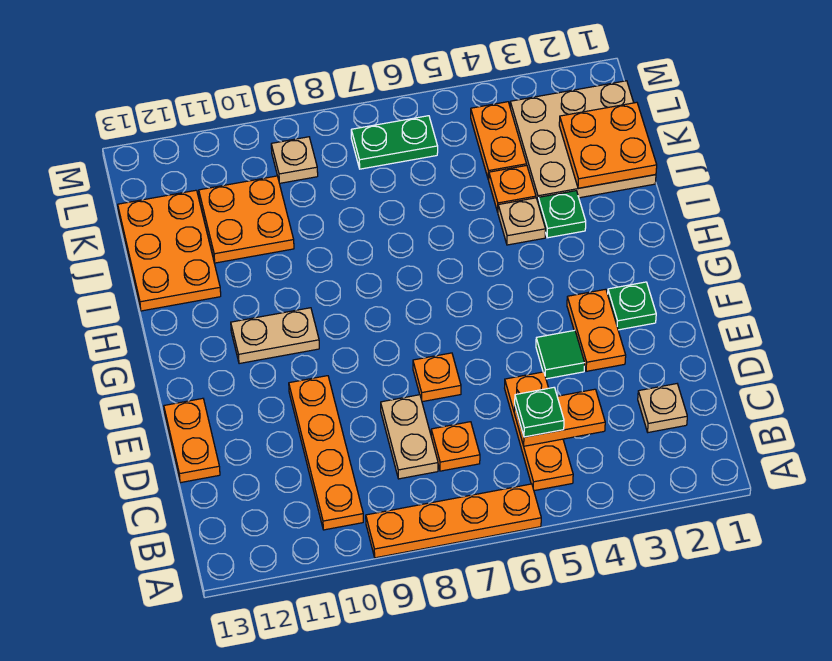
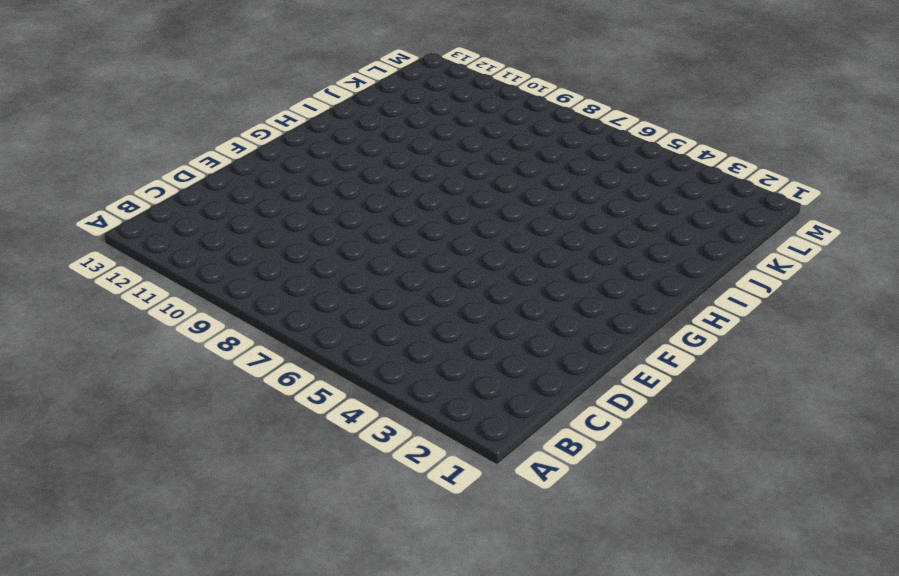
none -> orange 1x4 plate [366,484,541,558]
none -> orange 1x3 plate [505,372,573,491]
none -> orange 1x4 plate [289,376,363,530]

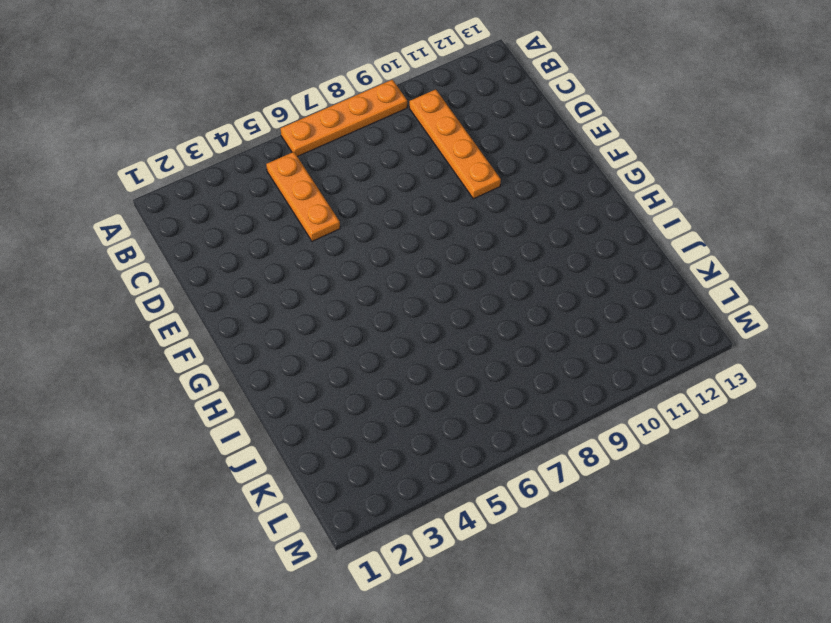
none -> tan 1x1 plate [638,384,687,432]
none -> orange 1x1 plate [431,422,480,471]
none -> tan 1x2 plate [381,395,438,479]

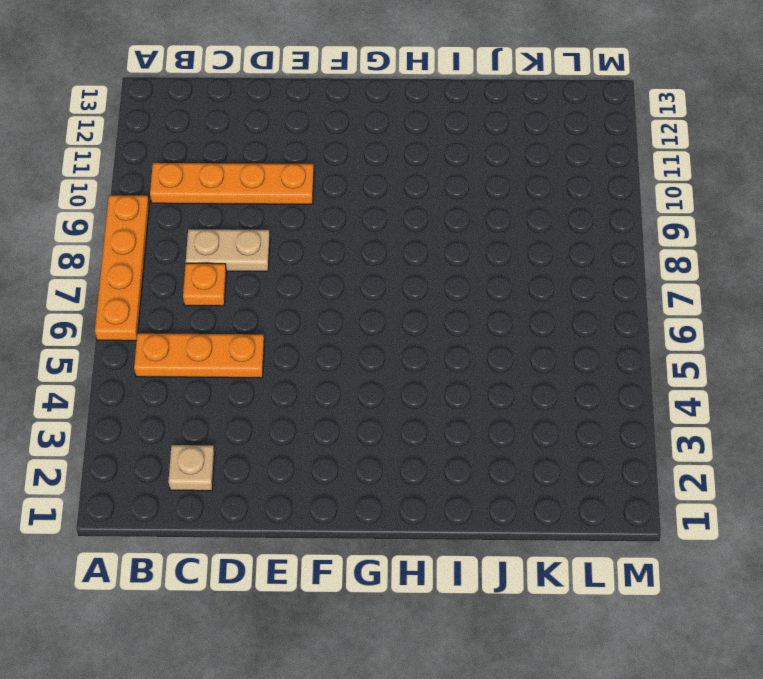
none -> orange 1x2 plate [164,398,220,483]
none -> orange 1x2 plate [567,289,626,371]
none -> green 1x1 tile [536,330,585,379]

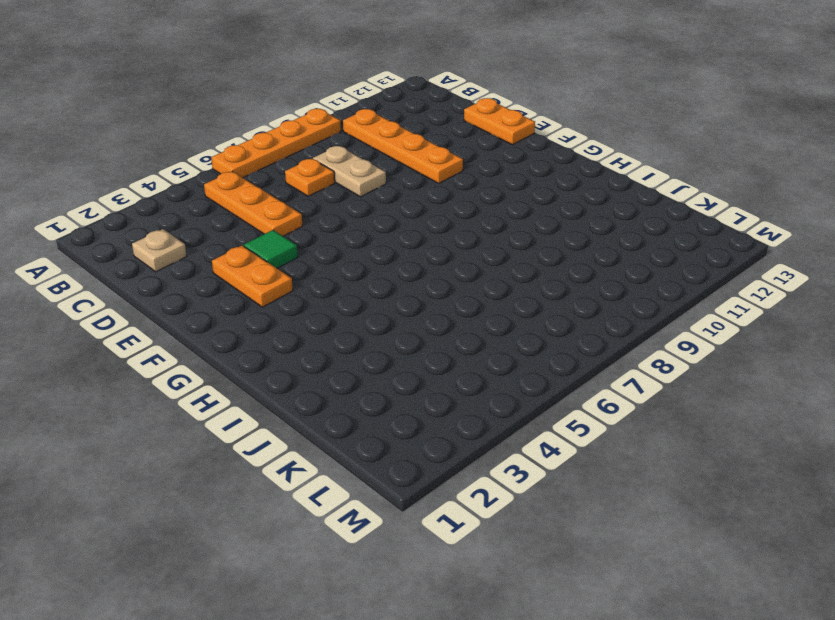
none -> orange 1x1 plate [413,353,461,402]
none -> green 1x1 plate [608,282,656,330]
none -> tan 1x2 plate [231,308,319,364]

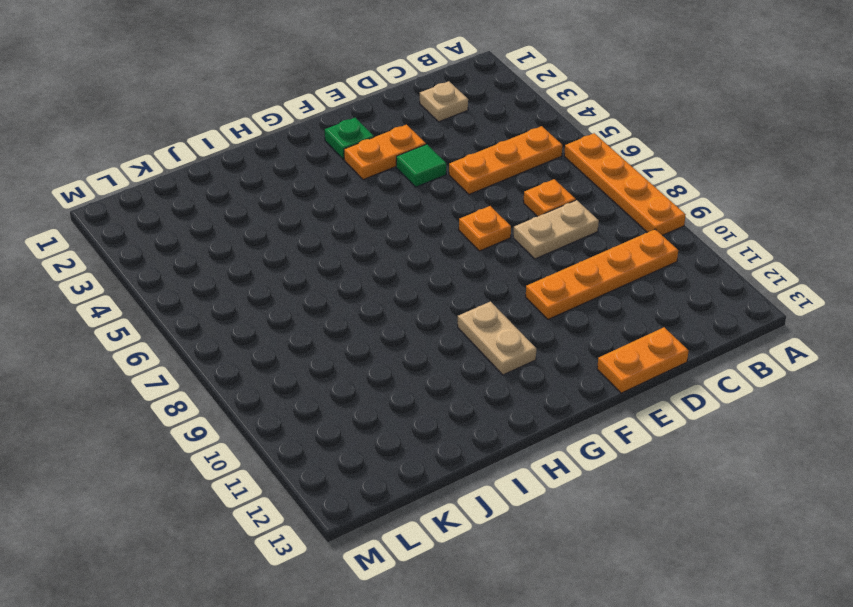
none -> green 1x1 plate [538,191,586,238]
none -> tan 1x1 plate [498,198,546,245]
none -> orange 2x3 plate [118,190,221,311]

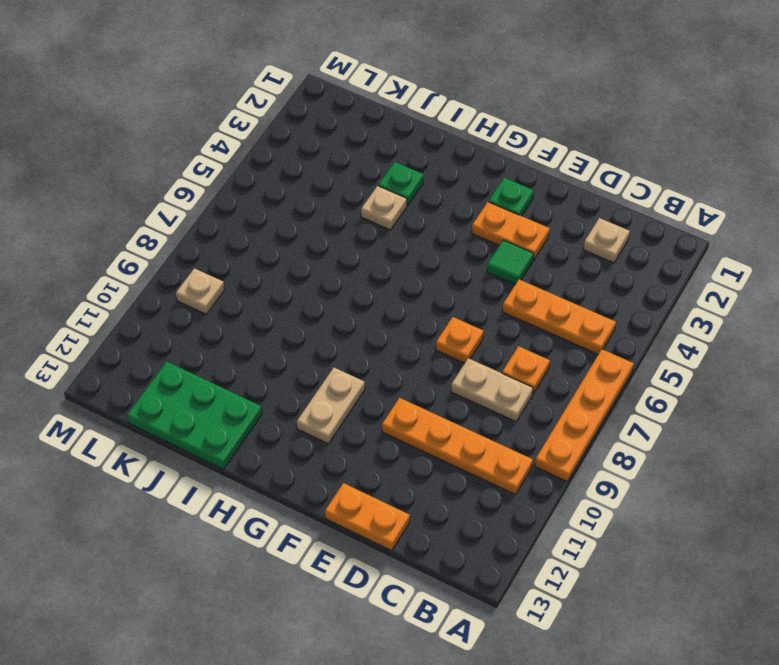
green 2x3 plate [127,362,262,469] -> orange 2x3 plate [118,190,221,311]
none -> tan 3x3 plate [510,81,656,201]
none -> orange 1x1 plate [489,165,536,212]
none -> orange 2x2 plate [199,176,294,263]

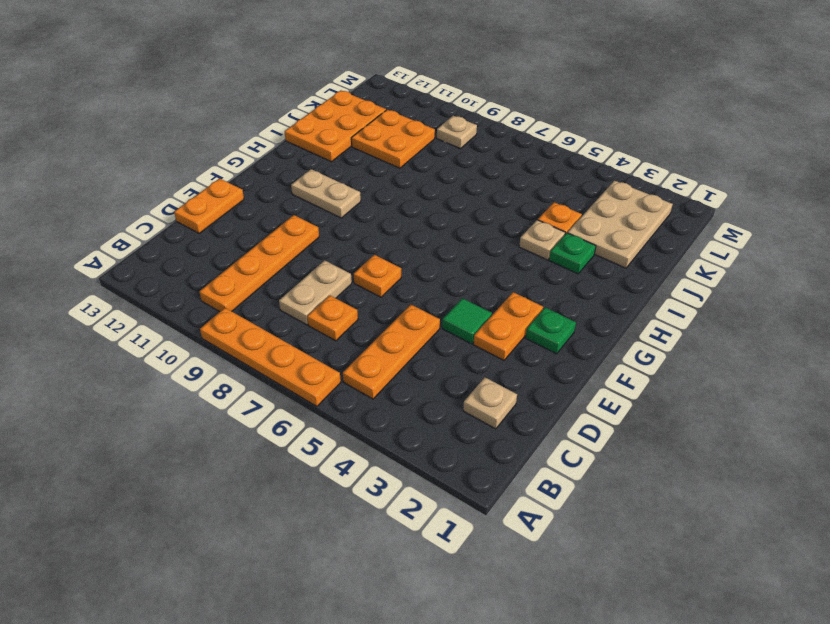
tan 2x3 plate [568,181,673,268] -> tan 3x3 plate [510,81,656,201]
none -> orange 1x2 plate [471,102,527,180]
none -> green 1x2 plate [351,116,438,169]
none -> orange 1x2 plate [514,389,605,446]

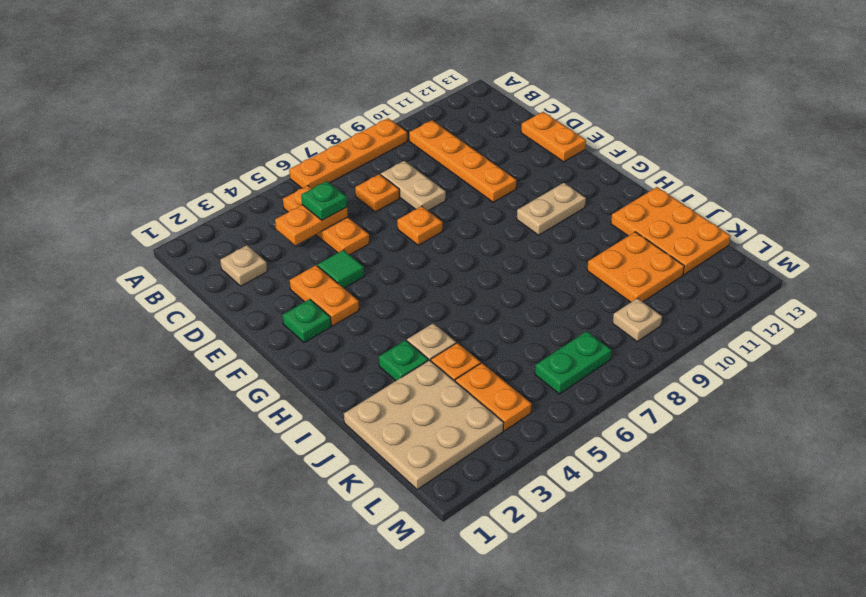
none -> orange 2x2 plate [559,102,657,188]

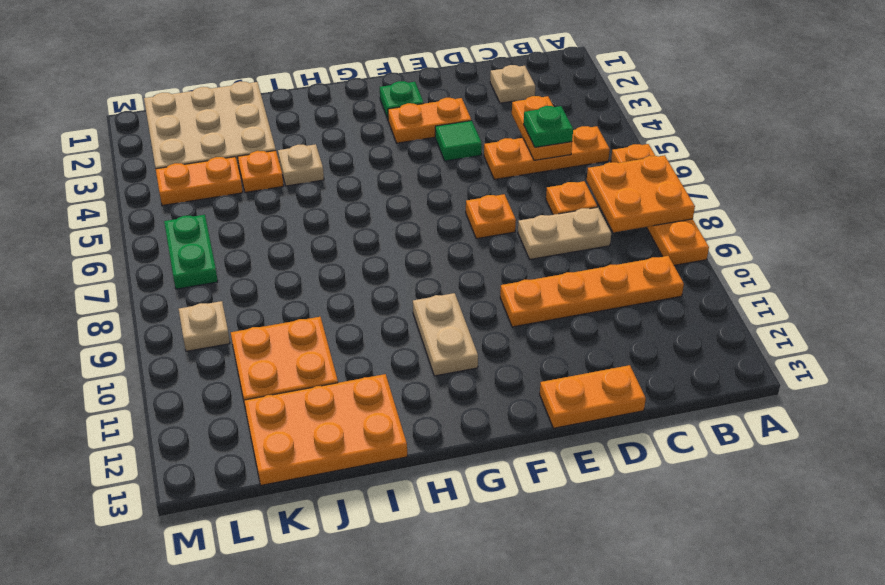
orange 2x2 plate [587,155,695,232] -> orange 2x2 plate moved to [559,102,657,188]
none -> green 1x1 plate [538,191,586,238]

